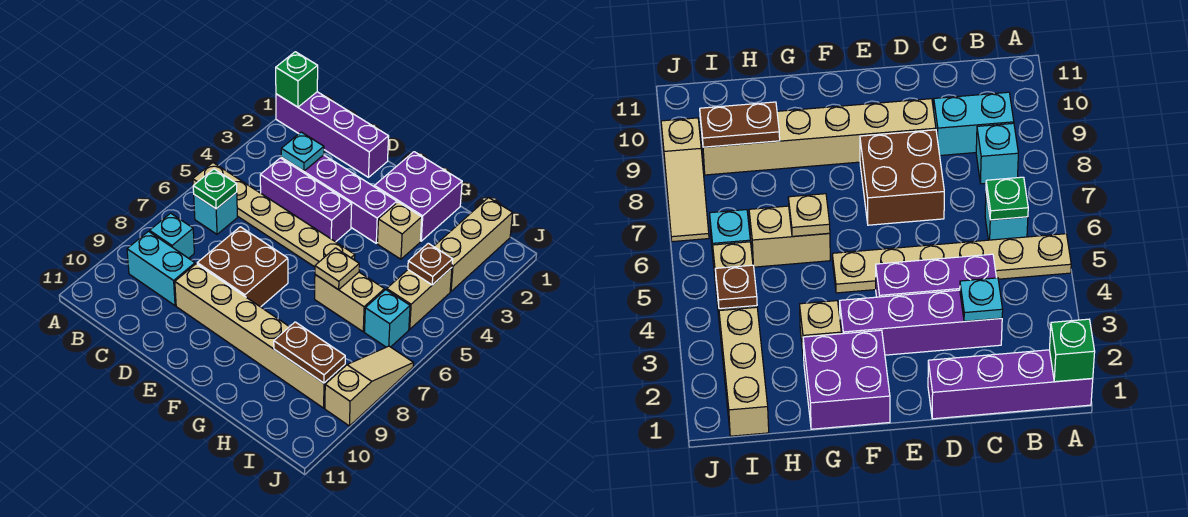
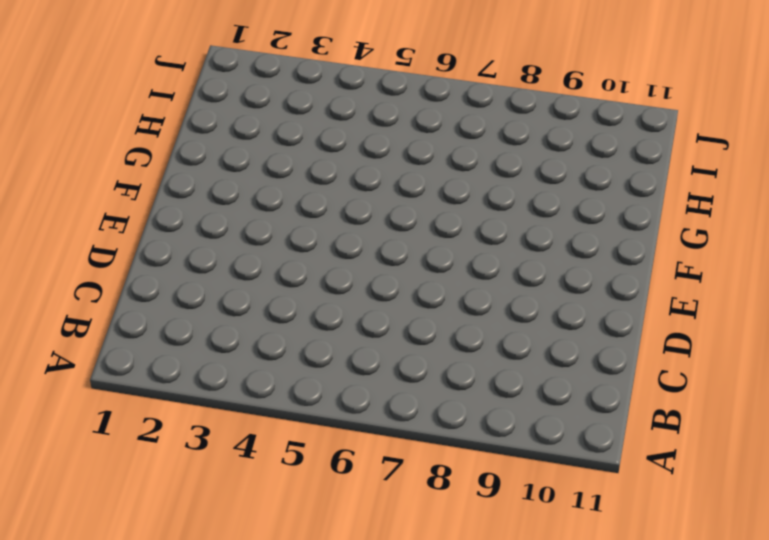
none -> purple 1x4 brick [276,92,389,177]
none -> tan 1x6 plate [193,163,355,267]
none -> cyan 1x1 brick [194,192,237,234]

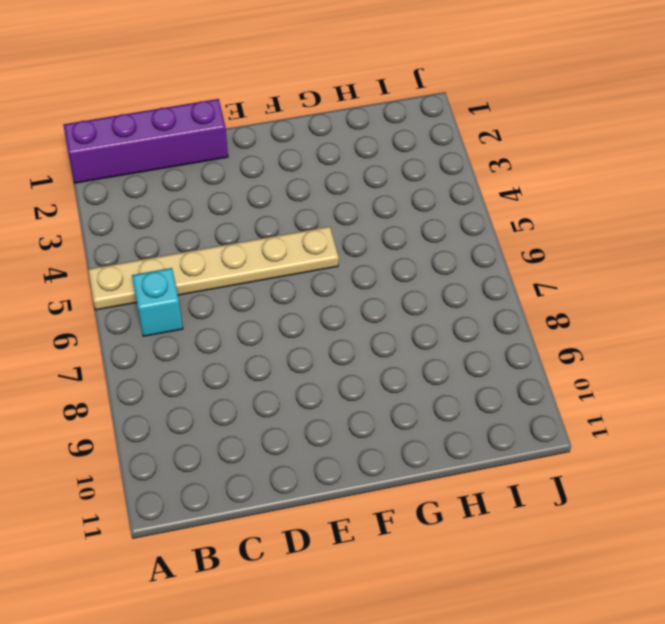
none -> cyan 1x1 brick [150,213,194,258]
none -> cyan 1x2 brick [127,231,195,306]
none -> purple 1x4 brick [281,155,397,243]

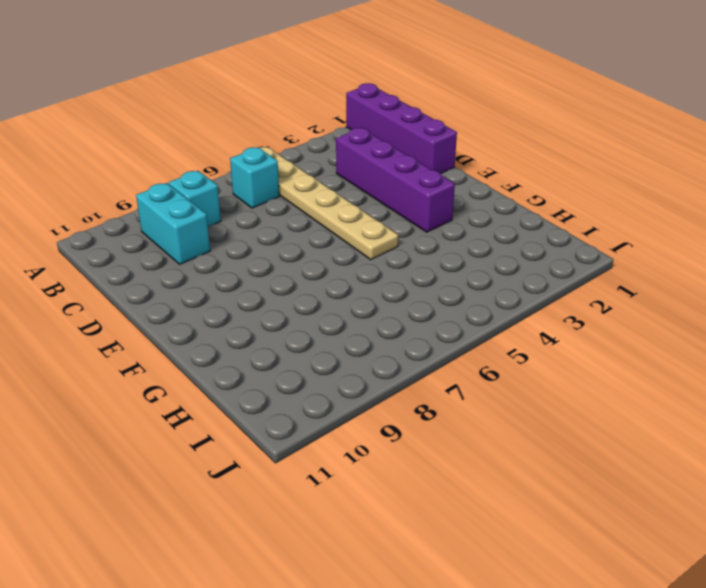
none -> purple 1x3 brick [260,158,352,242]
none -> brown 2x2 brick [197,227,288,307]
none -> tan 1x6 brick [175,264,345,408]

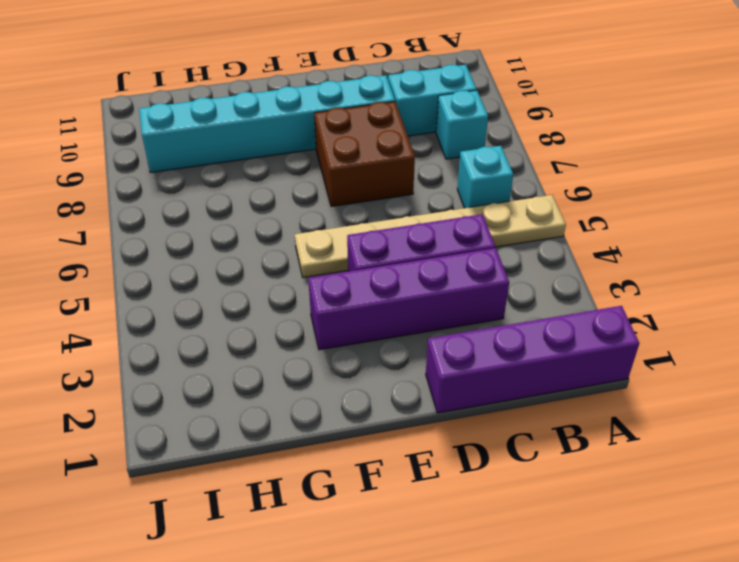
cyan 1x6 brick [139,75,395,173] -> tan 1x6 brick [175,264,345,408]
none -> purple 2x2 brick [374,152,462,241]
none -> tan 1x1 brick [377,202,422,259]
none -> tan 1x2 brick [315,272,384,332]

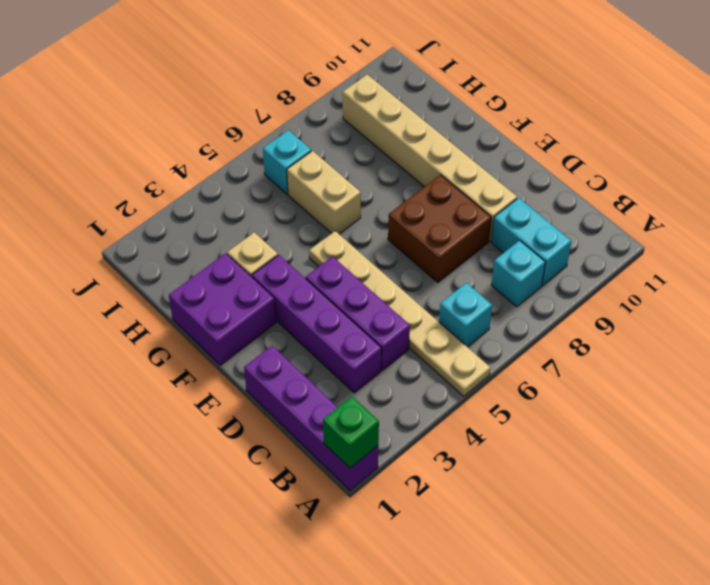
none -> tan 1x3 brick [434,198,513,291]
none -> tan 1x2 brick [387,268,452,329]
none -> tan 1x3 slope [325,346,414,426]

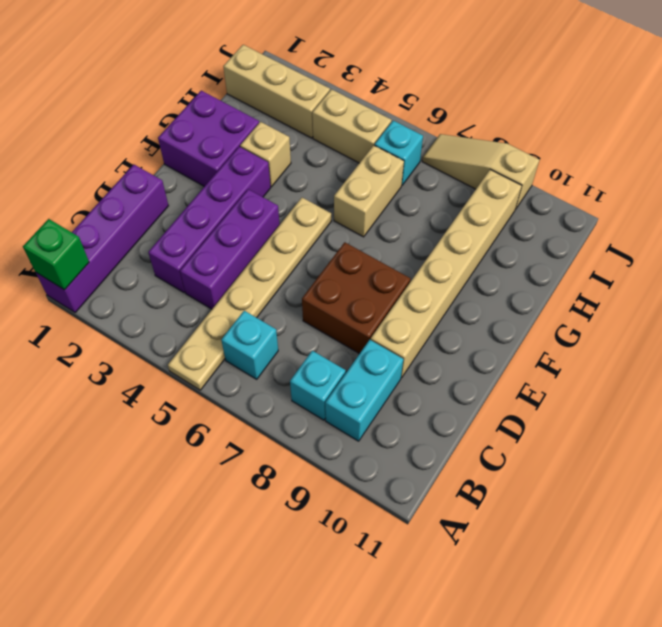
none -> green 1x1 plate [193,169,237,209]
none -> cyan 1x1 plate [281,132,324,171]
none -> tan 1x1 plate [315,248,359,290]

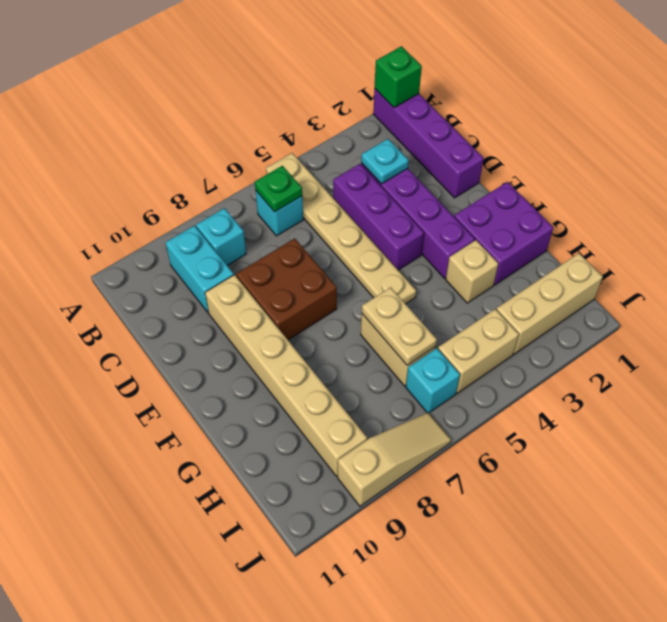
tan 1x2 plate [362,287,437,365] -> tan 1x1 plate [315,248,359,290]
none -> brown 1x2 plate [274,322,345,383]
none -> brown 1x1 plate [408,243,453,285]

